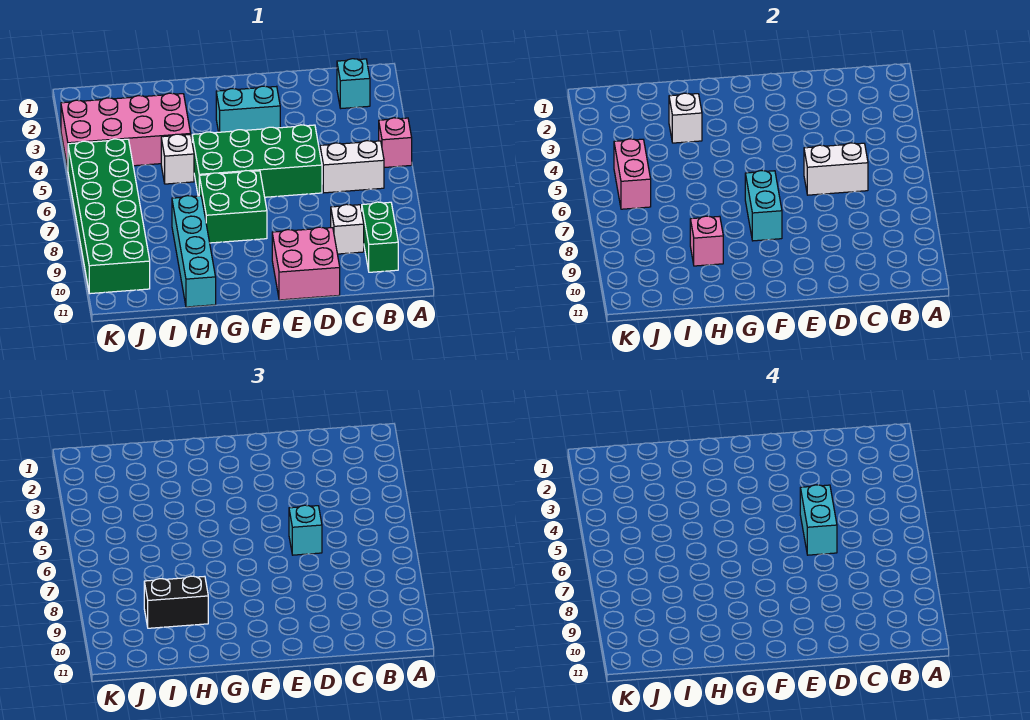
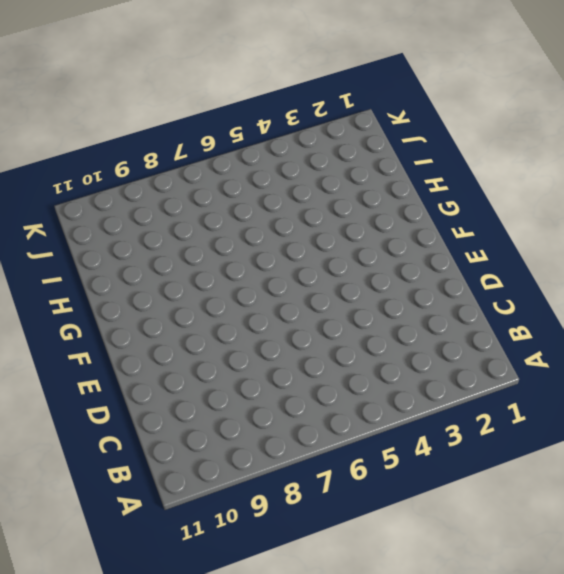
none -> pink 1x1 brick [379,118,412,168]
none -> cyan 1x1 brick [337,59,370,108]
none -> white 1x2 brick [320,141,384,193]

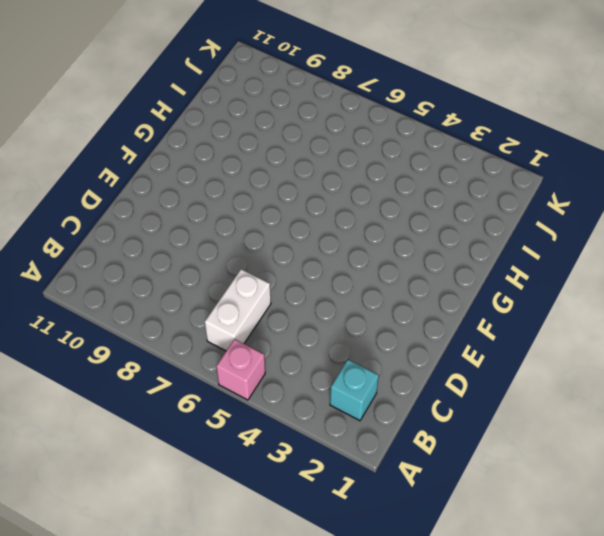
none -> green 1x2 brick [362,202,398,272]
none -> white 1x1 brick [331,204,364,254]
none -> green 2x4 brick [192,125,322,197]

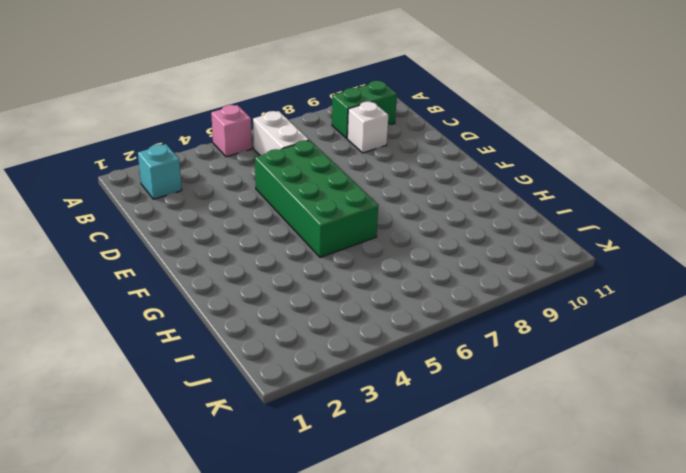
none -> pink 2x2 brick [272,227,340,300]
none -> cyan 1x2 brick [216,86,280,132]
none -> green 2x2 brick [199,171,267,243]

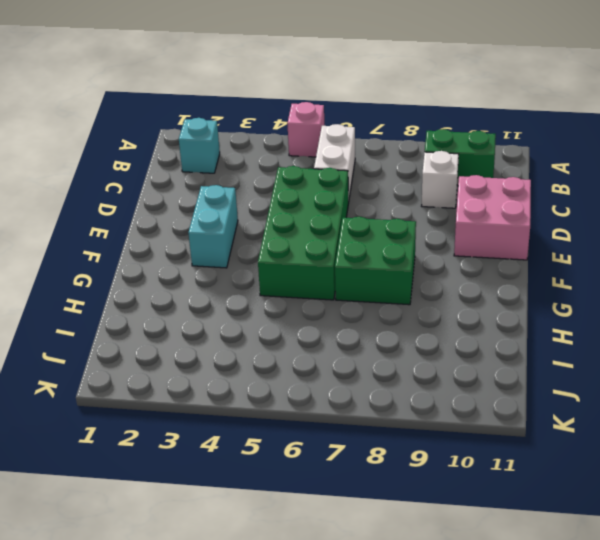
none -> pink 2x4 brick [61,93,191,169]
none -> white 1x1 brick [161,134,194,184]
none -> cyan 1x4 brick [172,196,216,307]

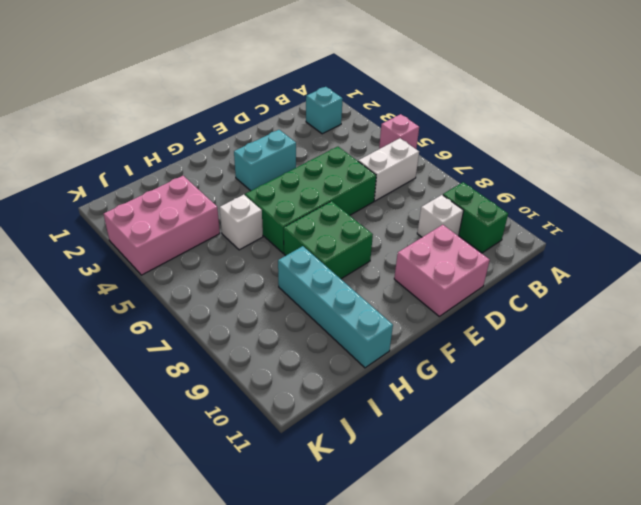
pink 2x3 brick [104,176,220,275] -> pink 2x4 brick [61,93,191,169]
none -> green 2x6 brick [68,139,150,294]
none -> white 1x2 brick [804,143,868,195]
none -> cyan 1x2 brick [745,171,782,241]

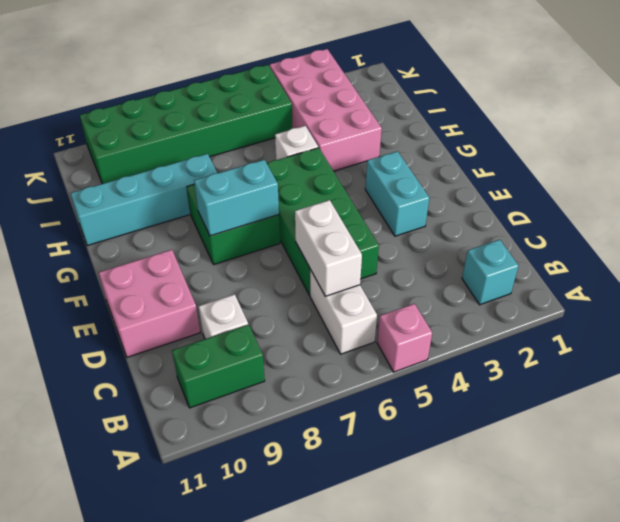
none -> white 1x1 brick [669,93,702,143]
none -> pink 1x1 brick [690,216,723,266]
none -> pink 1x2 brick [614,139,651,209]

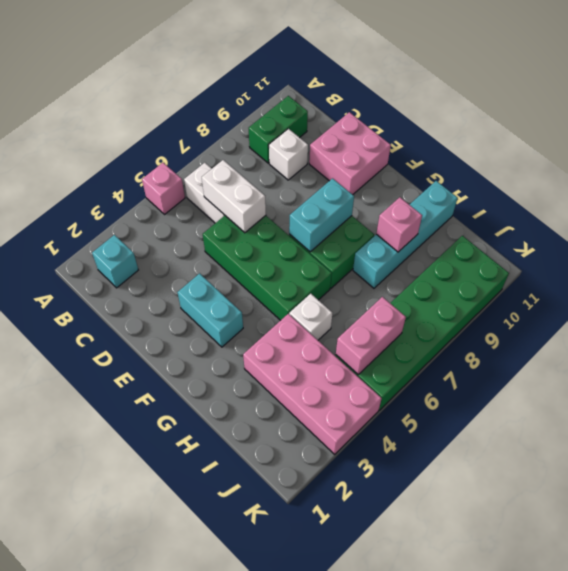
none -> white 1x1 brick [669,93,702,143]
none -> cyan 1x1 brick [289,505,322,555]
none -> black 1x2 brick [144,576,208,628]

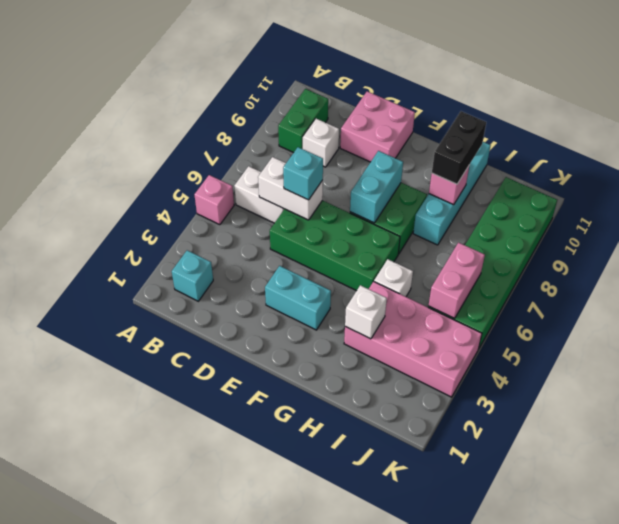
black 1x2 brick [432,111,486,184] -> black 1x2 brick turned to [144,576,208,628]
none -> cyan 1x2 brick [800,485,837,555]

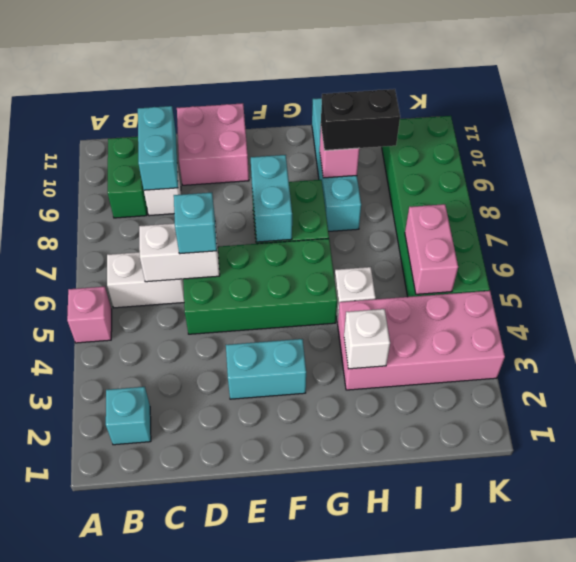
cyan 1x2 brick [138,106,178,190] -> cyan 1x2 brick moved to [800,485,837,555]

